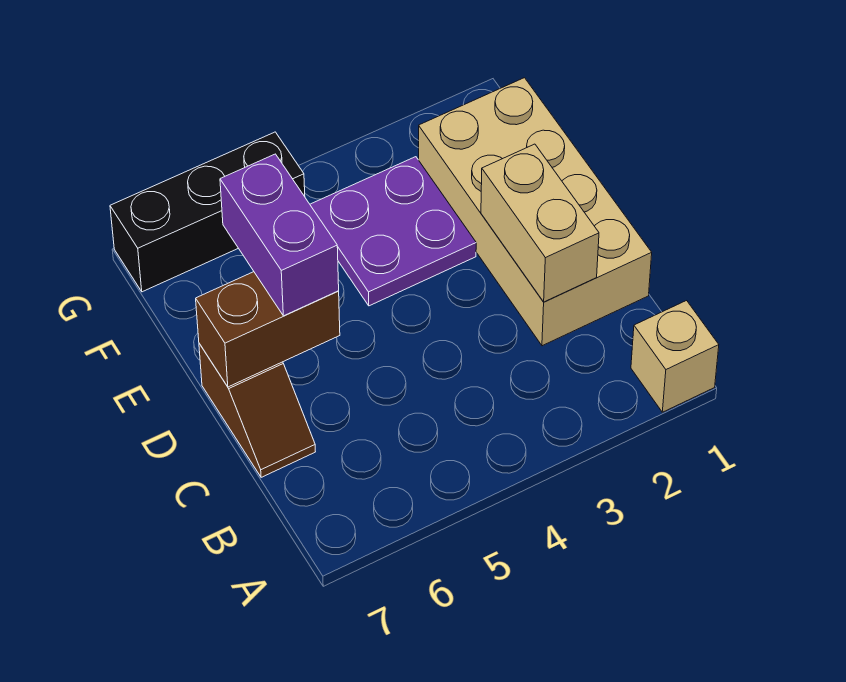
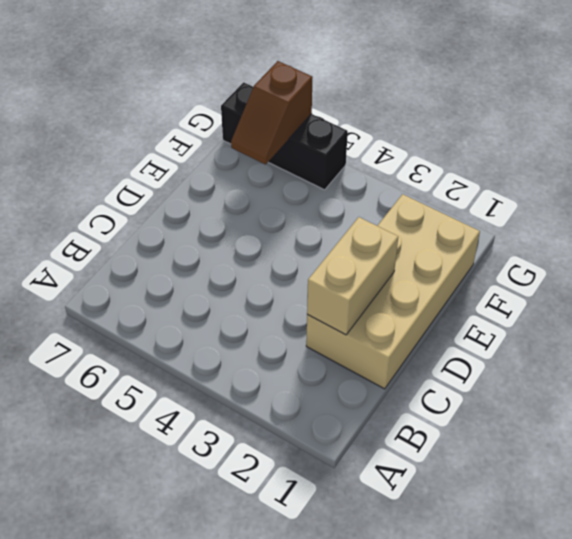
brown 1x2 slope [231,61,313,164] -> brown 1x2 slope moved to [199,344,315,477]
none -> tan 1x1 brick [631,301,719,412]
none -> purple 2x2 plate [310,157,476,306]

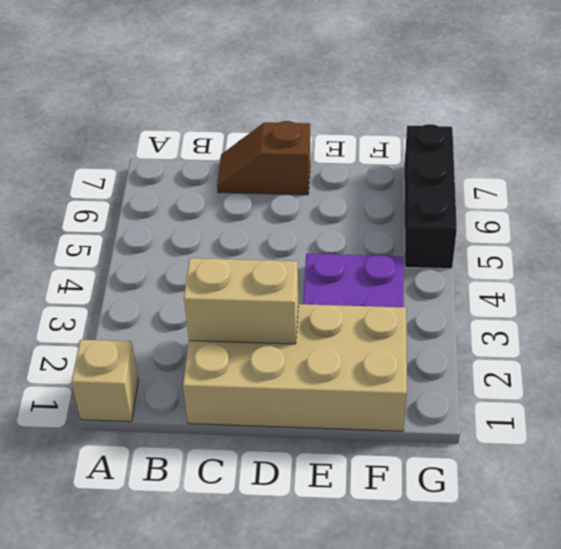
none -> brown 1x2 brick [196,272,340,387]
none -> purple 1x2 brick [220,154,339,316]

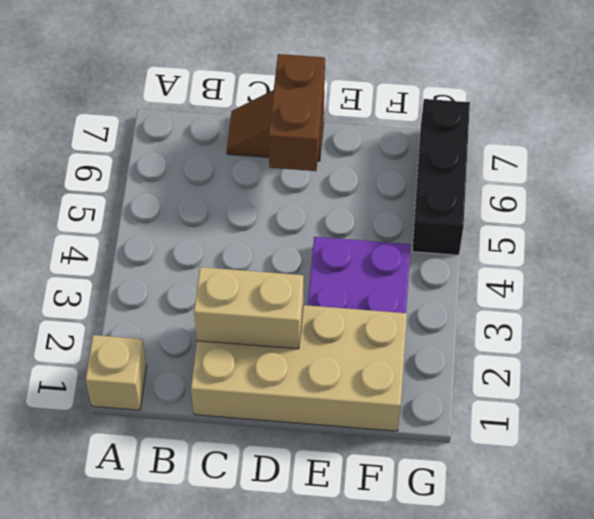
none -> purple 1x2 brick [220,154,339,316]

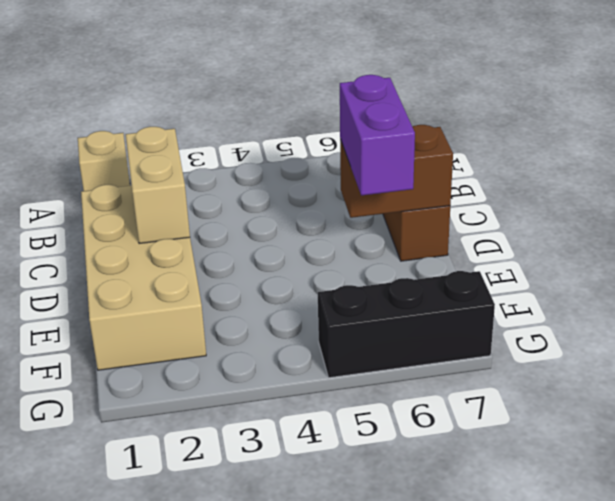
none -> purple 2x2 plate [310,157,476,306]

